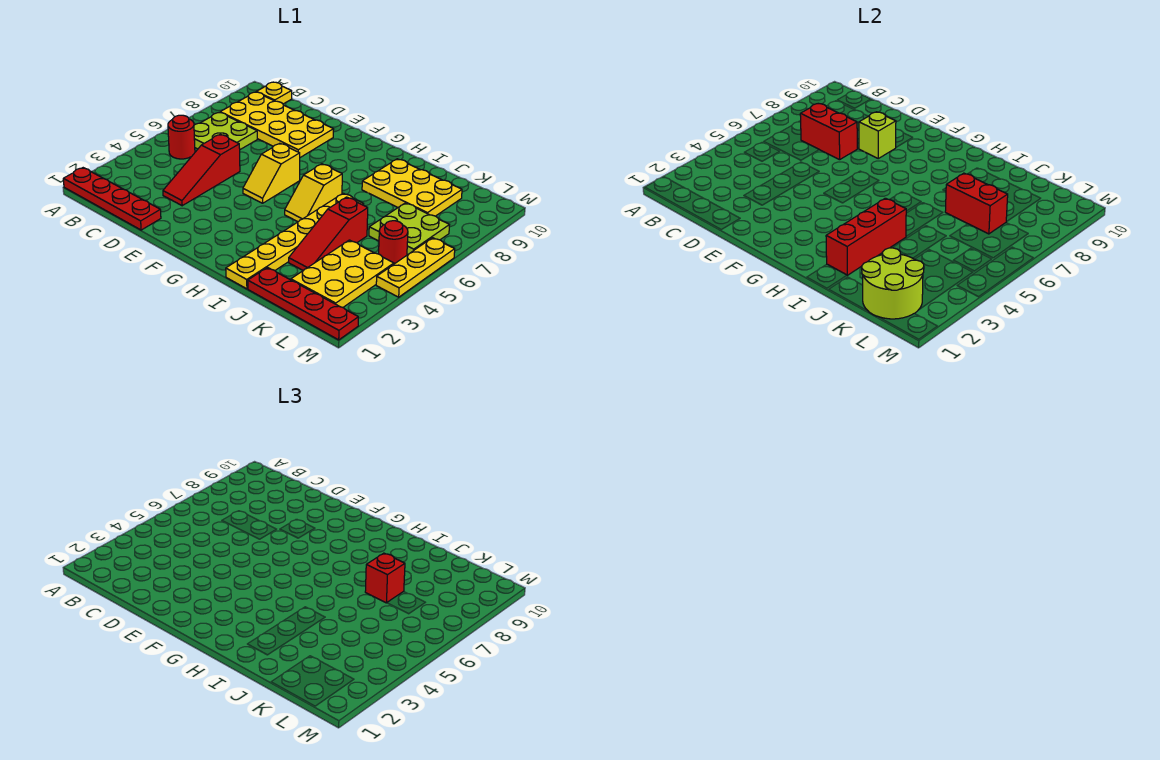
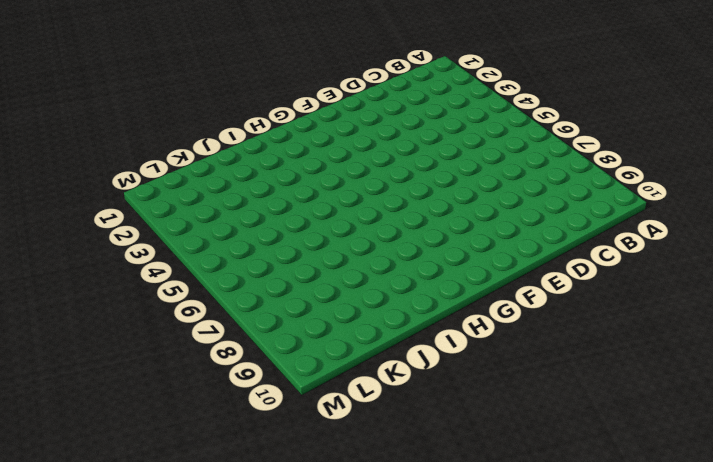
none -> red 1x4 plate [63,168,161,230]
none -> red 1x1 round brick [168,115,195,159]
none -> lime 2x2 plate [194,112,257,149]

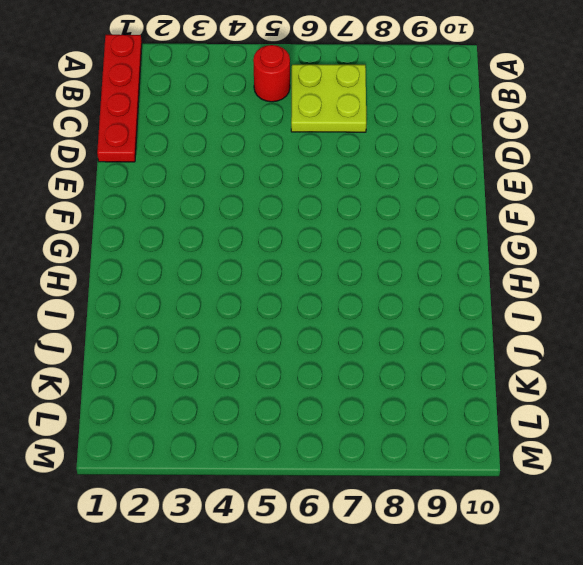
none -> yellow 2x4 plate [220,92,334,157]
none -> yellow 1x1 plate [257,82,292,104]
none -> red 1x3 slope [163,134,240,206]

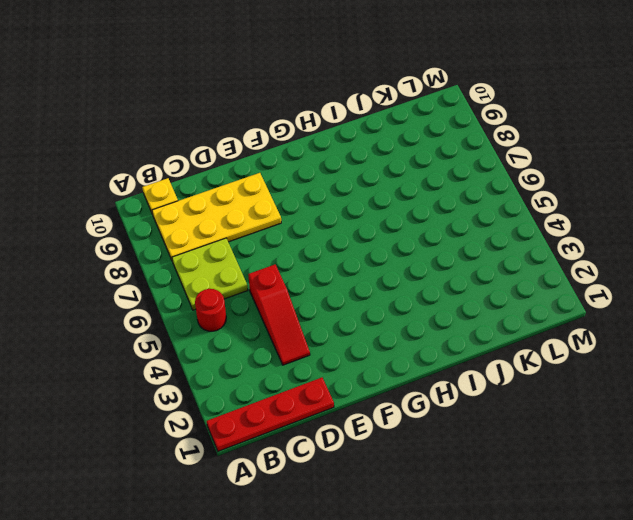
none -> yellow 1x2 slope [243,143,300,203]
none -> yellow 1x2 slope [285,164,342,222]
none -> yellow 1x6 plate [226,193,364,289]

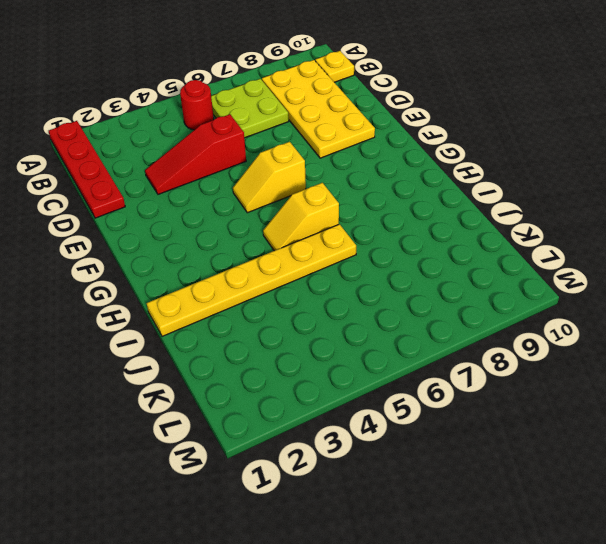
none -> yellow 2x3 plate [362,159,462,216]
none -> red 1x4 plate [248,268,358,340]
none -> red 1x3 slope [289,197,368,271]

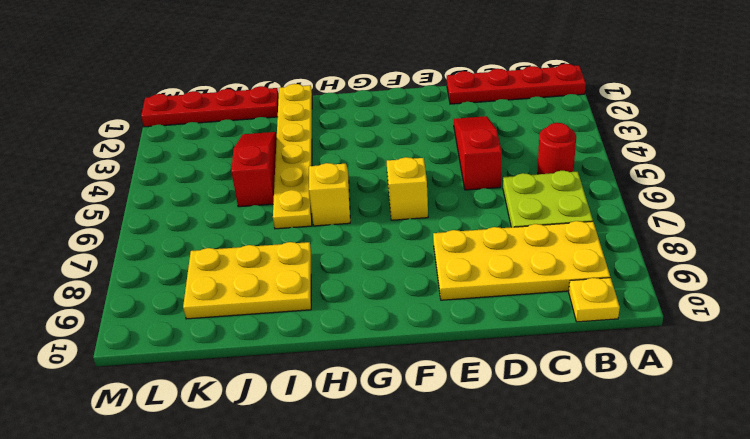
none -> yellow 2x3 plate [291,240,394,307]
none -> lime 2x2 plate [369,203,449,255]
none -> red 1x1 round brick [379,221,408,264]

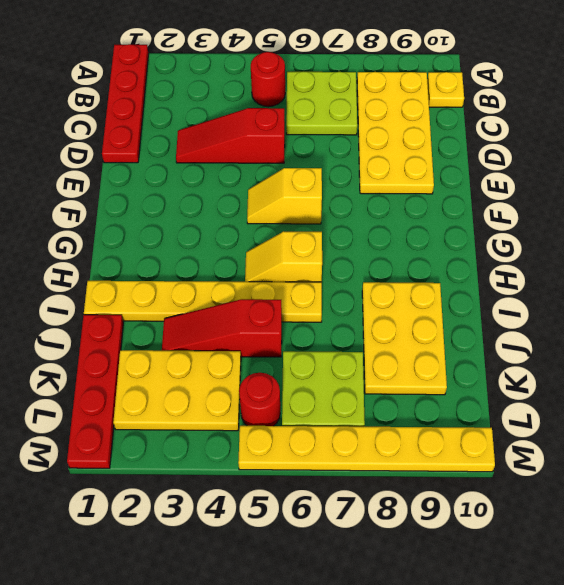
yellow 1x6 plate [238,426,495,472] -> yellow 1x3 plate [376,238,455,297]
none -> red 1x2 brick [800,104,857,160]
none -> lime 1x1 brick [859,112,896,158]
none -> red 1x3 brick [826,198,906,275]

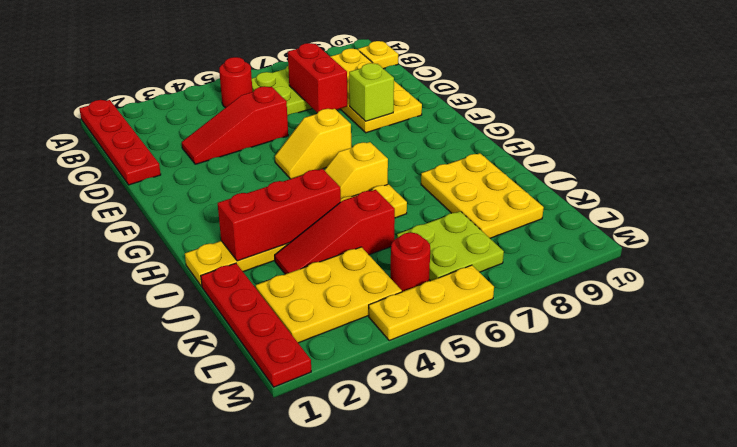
none -> red 1x2 brick [945,173,1008,234]
none -> lime 2x2 round brick [862,248,924,319]
none -> red 1x1 brick [365,553,405,603]

